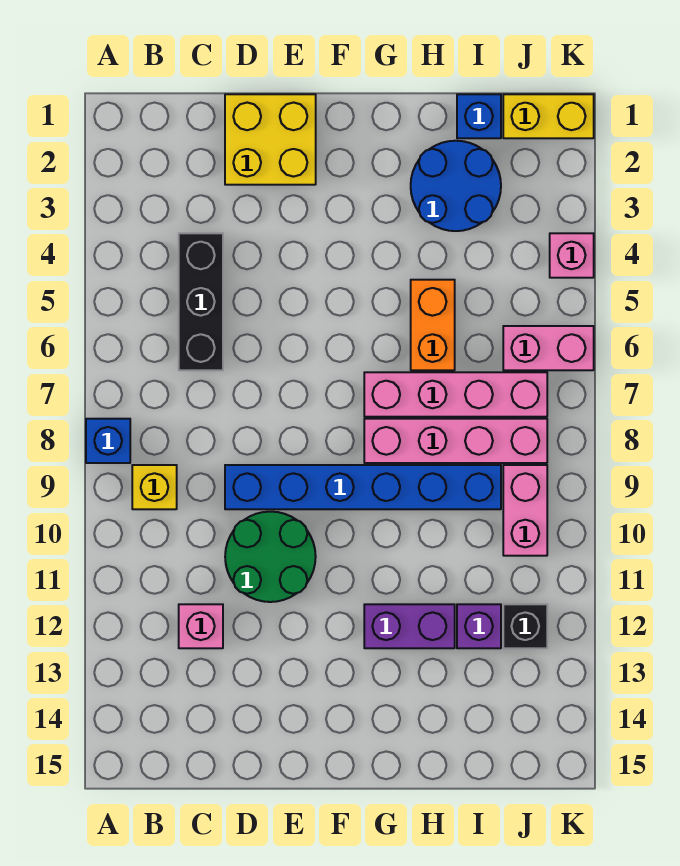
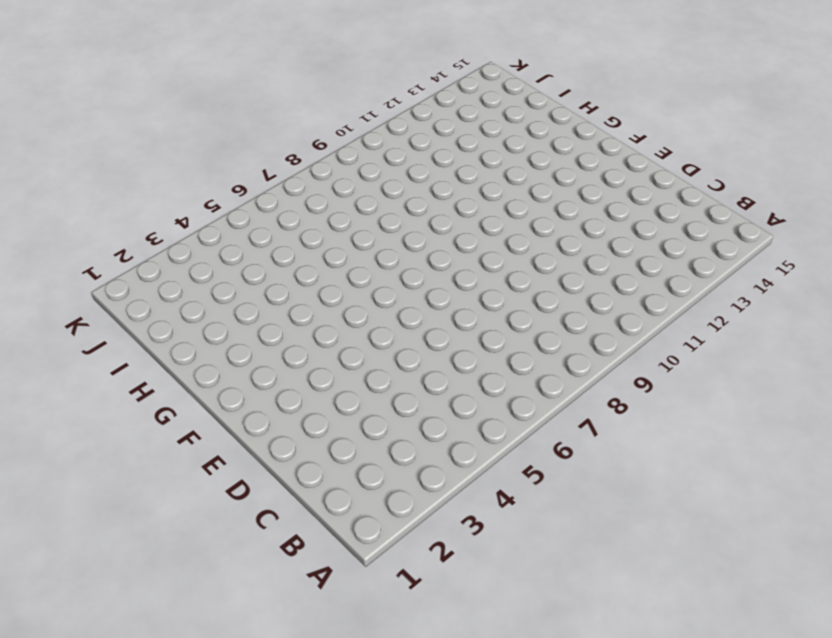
none -> blue 1x1 brick [86,419,130,463]
none -> yellow 1x1 brick [132,465,177,509]
none -> black 1x3 brick [179,233,223,370]

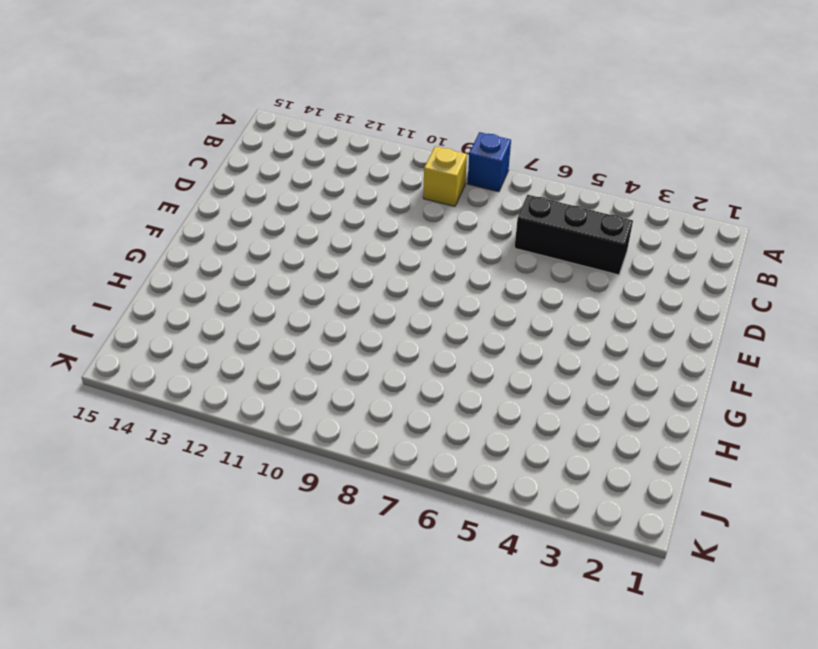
none -> pink 1x1 brick [179,604,223,648]
none -> yellow 2x2 brick [225,94,316,185]
none -> blue 1x6 brick [225,465,501,509]

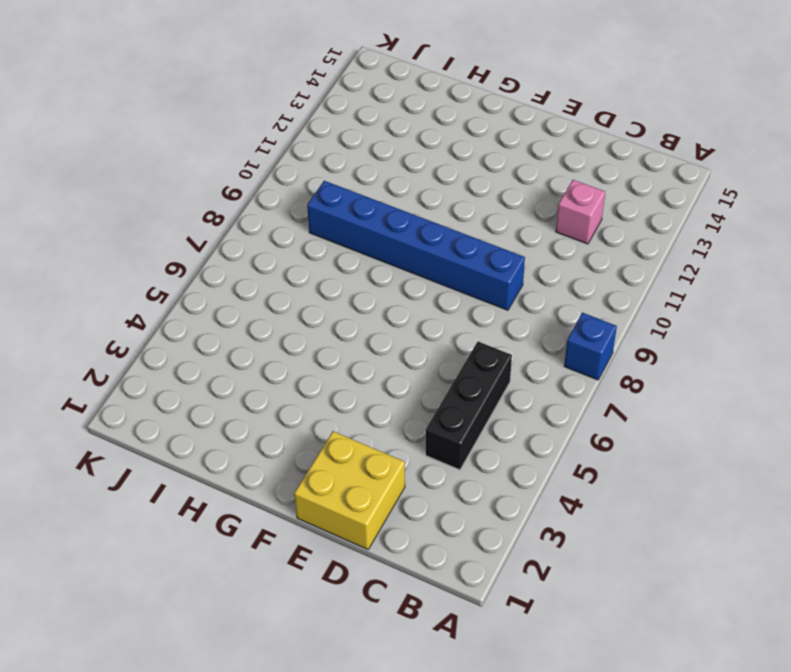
none -> yellow 1x1 brick [132,465,177,509]
none -> green 2x2 round brick [225,512,316,602]
none -> pink 1x4 brick [364,372,547,417]

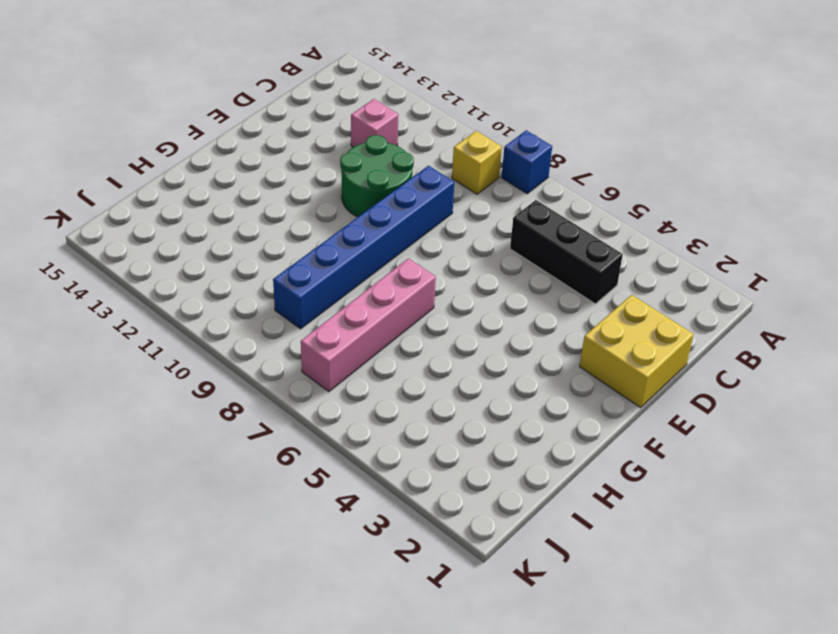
none -> pink 1x4 brick [364,419,547,463]
none -> purple 1x2 brick [364,604,455,648]
none -> blue 2x2 round brick [411,141,501,231]

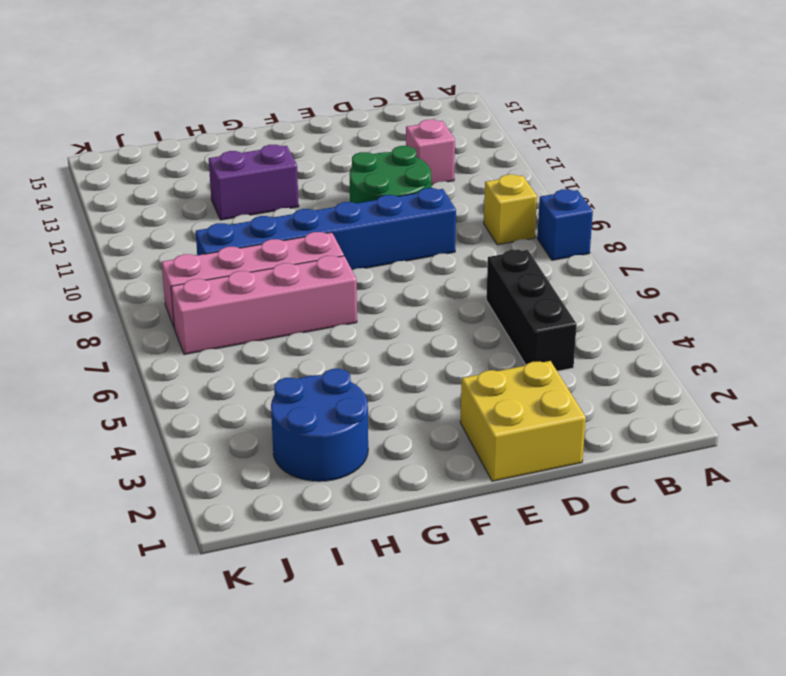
none -> orange 1x2 brick [411,280,455,370]
none -> blue 1x1 brick [457,94,501,138]
none -> purple 1x1 brick [457,604,501,648]

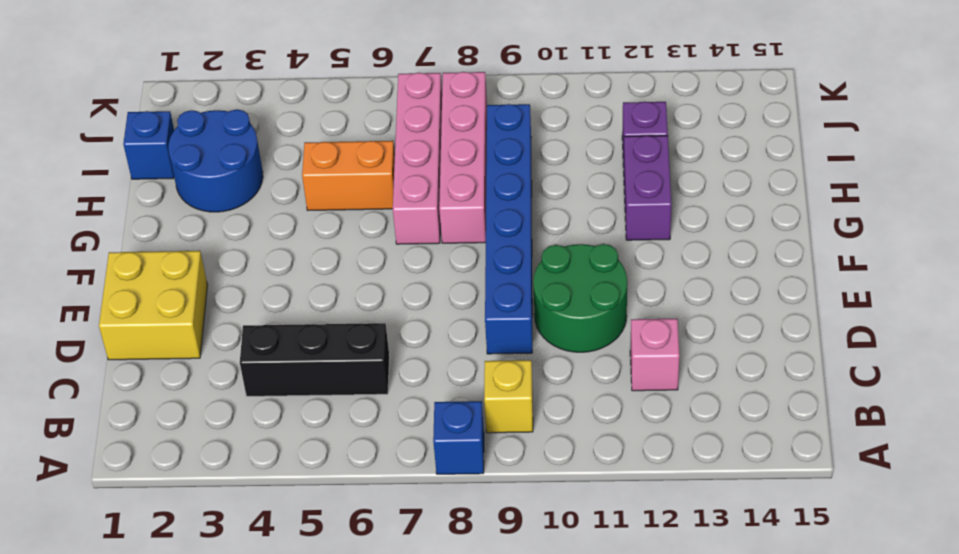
none -> yellow 1x2 brick [503,94,594,138]
none -> pink 1x2 brick [503,326,594,370]
none -> pink 1x2 brick [503,465,547,556]

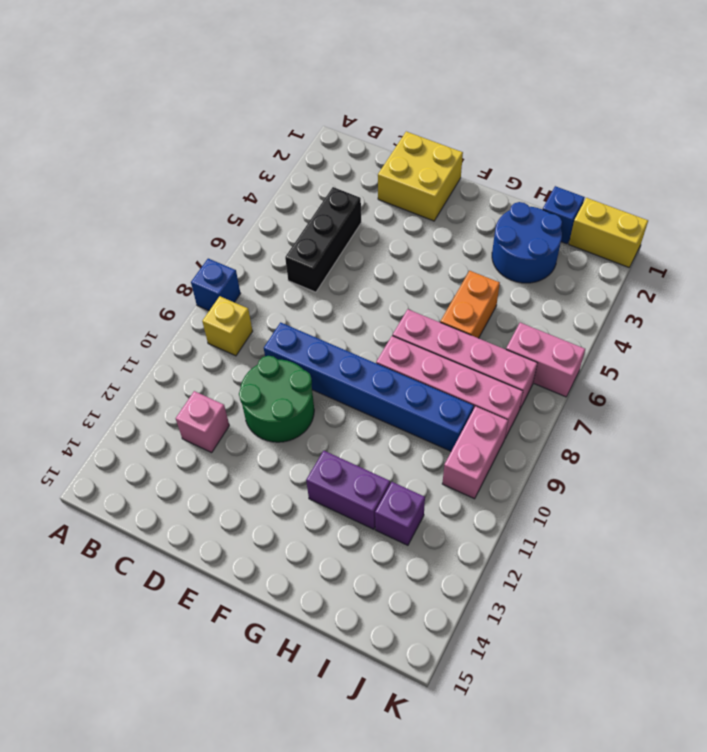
none -> black 1x1 brick [503,604,547,648]
none -> pink 1x1 brick [550,233,594,278]

